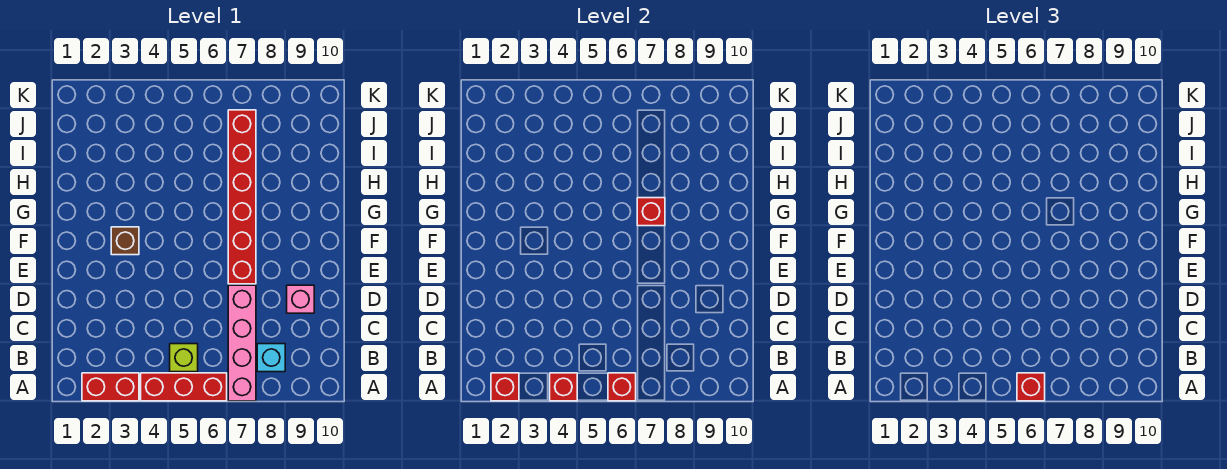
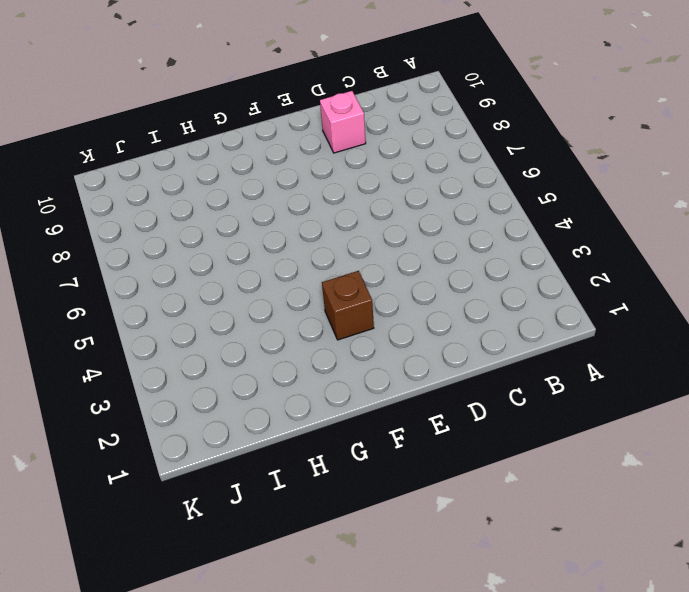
none -> red 1x2 brick [82,373,139,401]
none -> red 1x3 brick [141,373,227,401]
none -> pink 1x4 brick [228,285,256,401]

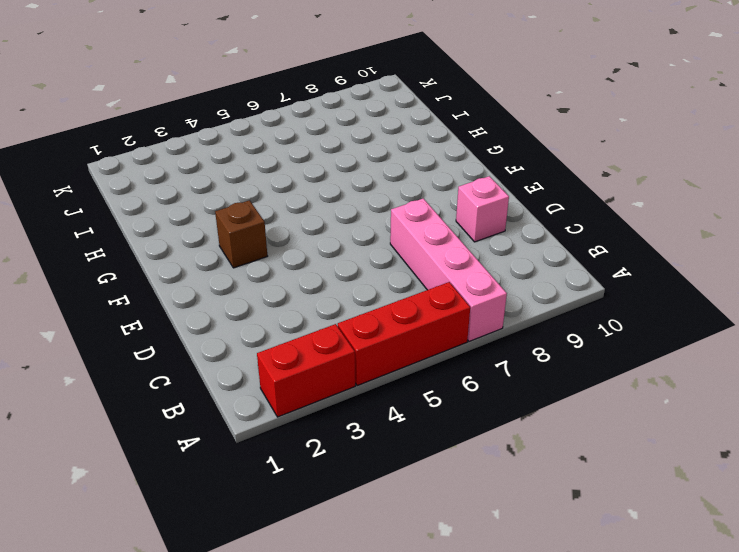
none -> lime 1x1 brick [170,344,198,372]
none -> cyan 1x1 brick [257,344,285,372]
none -> red 1x6 brick [228,110,256,284]

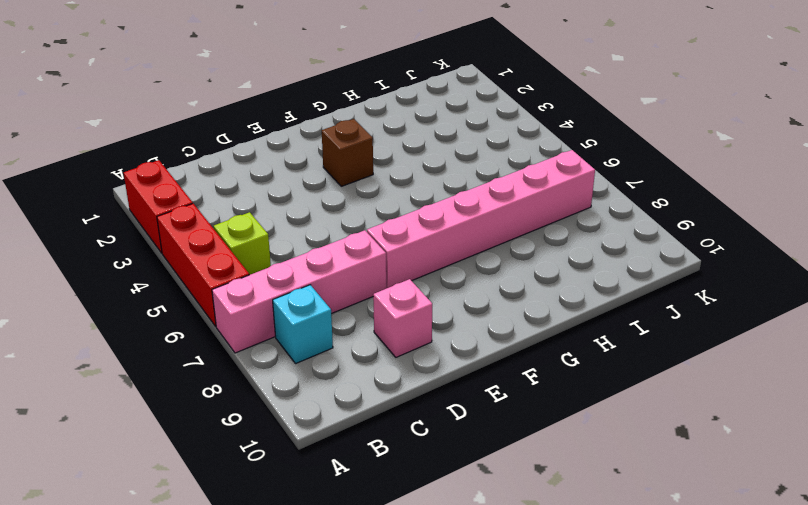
pink 1x6 brick [367,150,595,288] -> red 1x6 brick [228,110,256,284]
none -> red 1x1 brick [491,373,519,401]
none -> red 1x1 brick [550,373,577,401]
none -> red 1x1 brick [608,373,636,401]

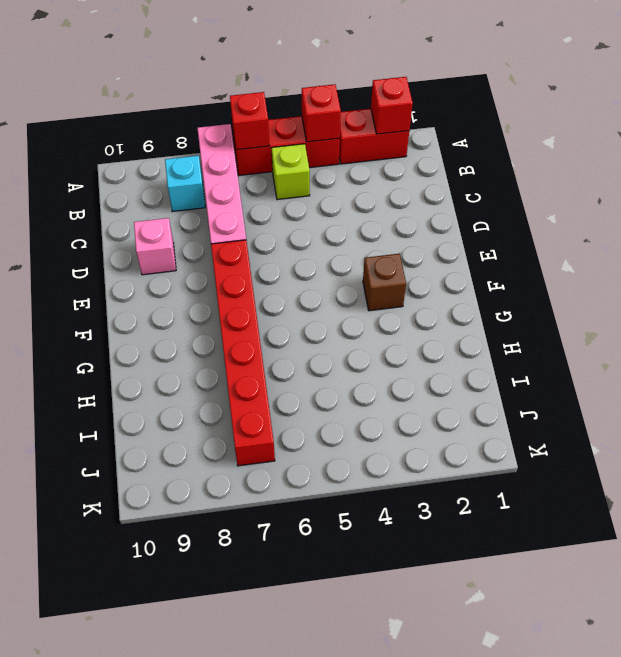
none -> red 1x1 brick [637,198,665,226]
none -> red 1x1 brick [1017,373,1045,401]

